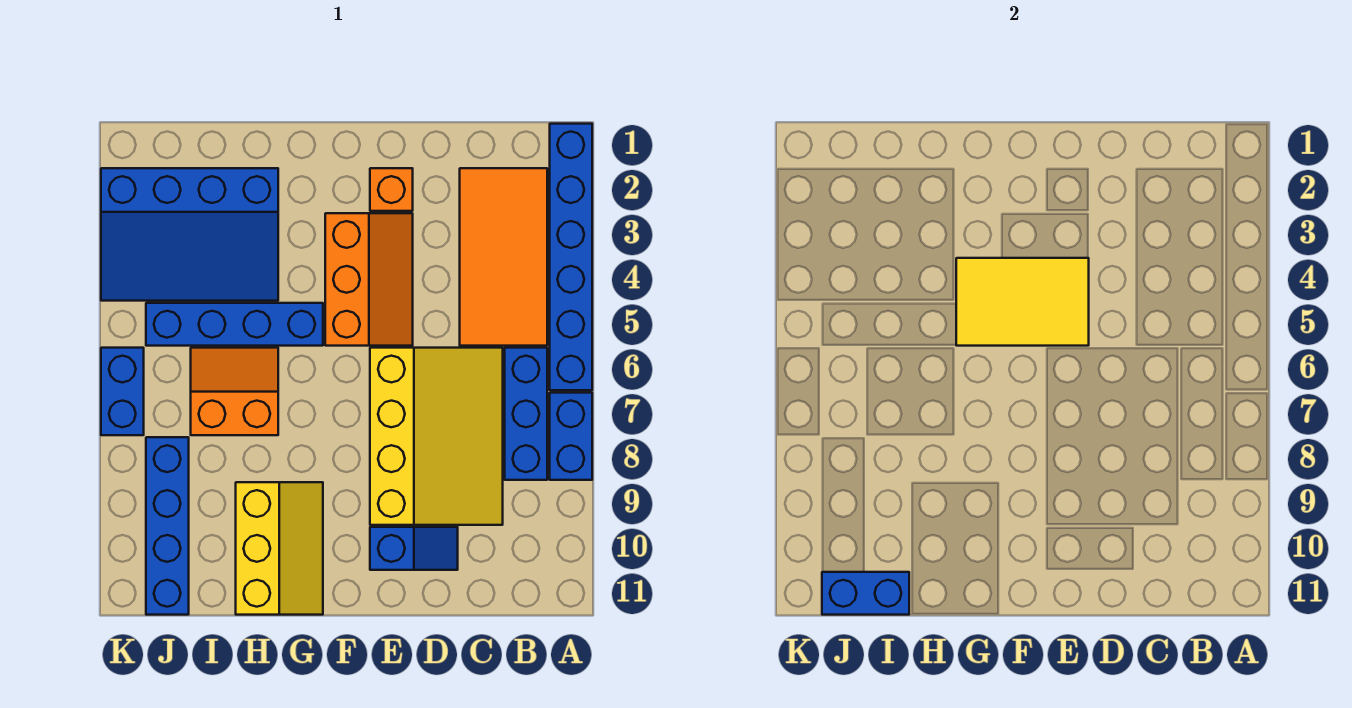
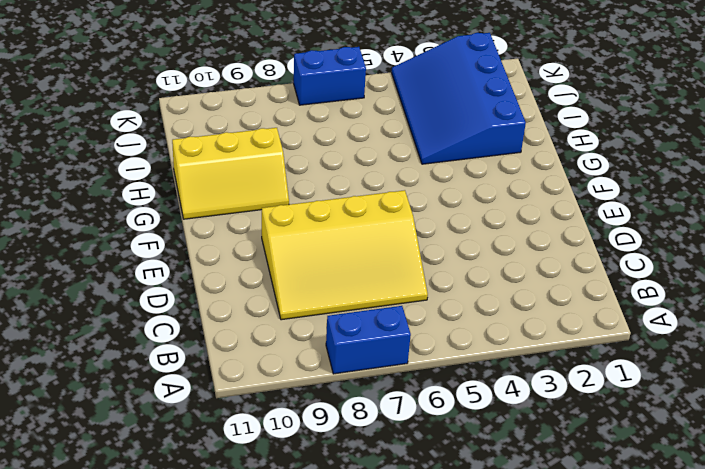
none -> blue 1x6 brick [550,124,592,390]
none -> orange 2x4 tile [460,168,547,346]
none -> blue 1x3 brick [505,348,547,480]

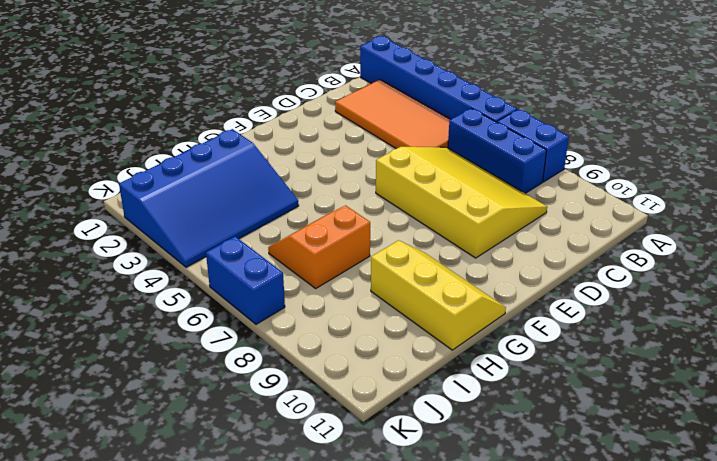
none -> blue 1x2 slope [370,527,458,570]
none -> orange 1x1 brick [370,168,413,211]
none -> orange 2x3 slope [325,213,413,346]

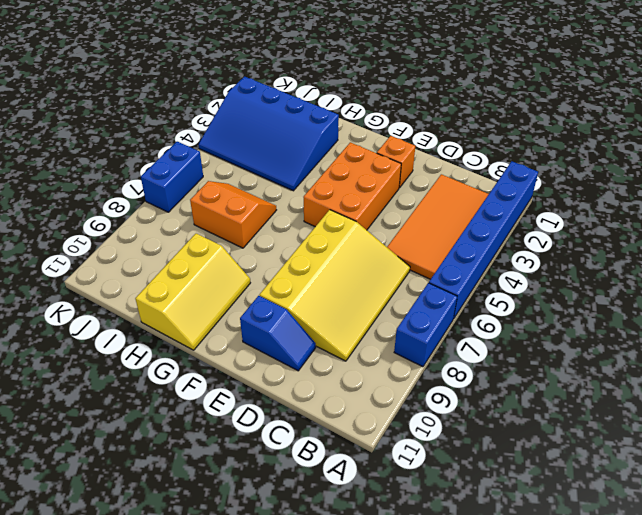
orange 2x3 brick [303,142,401,230] -> orange 2x3 slope [325,213,413,346]
none -> blue 1x3 brick [505,348,547,480]
none -> blue 1x4 brick [146,303,323,346]
none -> blue 1x4 brick [146,437,189,615]

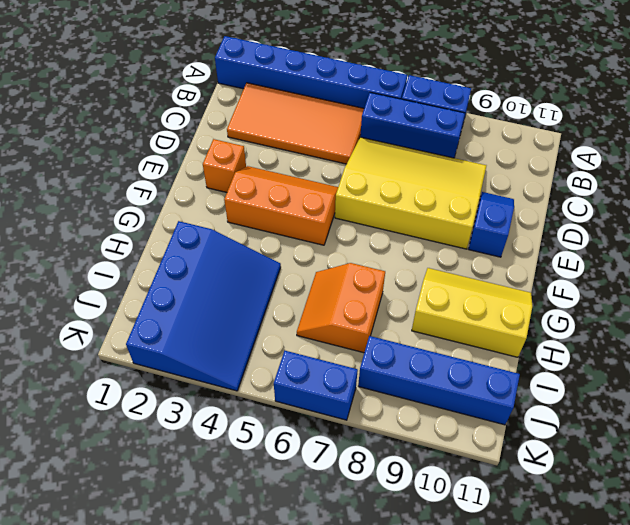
none -> blue 1x4 brick [146,303,323,346]
none -> yellow 2x3 tile [956,258,1089,346]
none -> blue 1x2 brick [822,572,909,615]

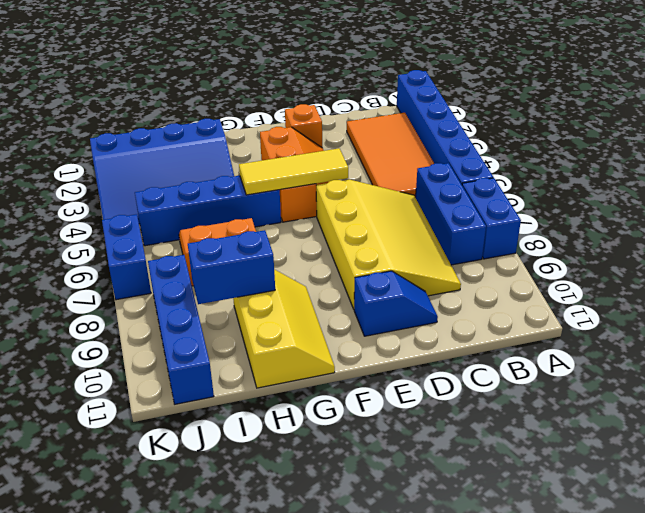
yellow 1x3 tile [239,148,348,195] -> yellow 2x3 tile [956,258,1089,346]
blue 1x2 brick [188,230,275,304] -> blue 1x2 brick moved to [822,572,909,615]

